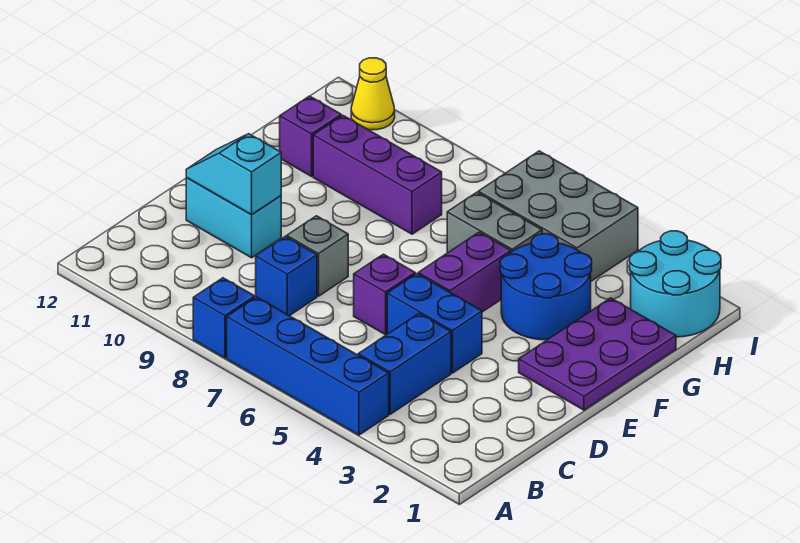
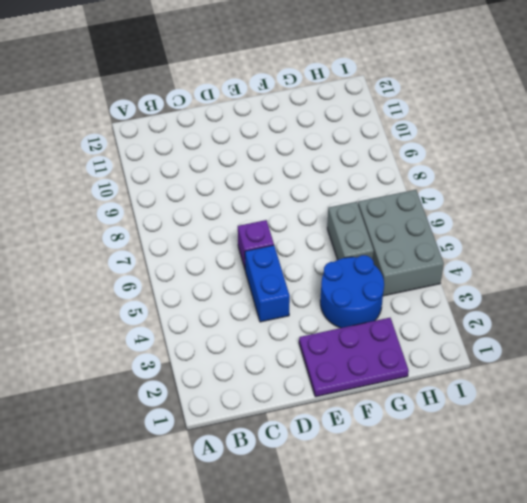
none -> blue 1x4 brick [227,297,389,435]
none -> blue 1x1 brick [193,278,255,358]
none -> blue 1x2 brick [358,313,451,414]

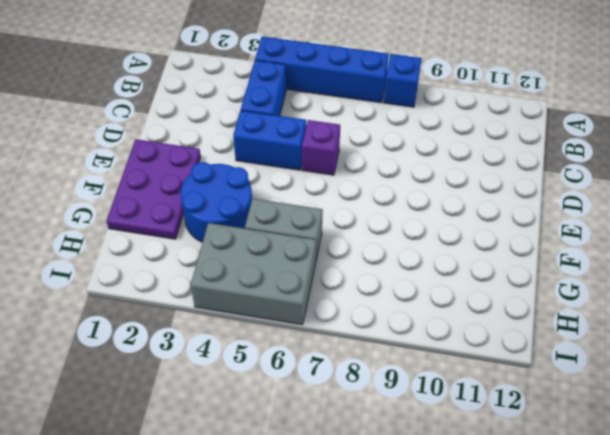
none -> blue 1x1 brick [256,236,317,316]
none -> grey 1x1 brick [287,216,348,296]
none -> cyan 1x2 brick [186,178,281,258]

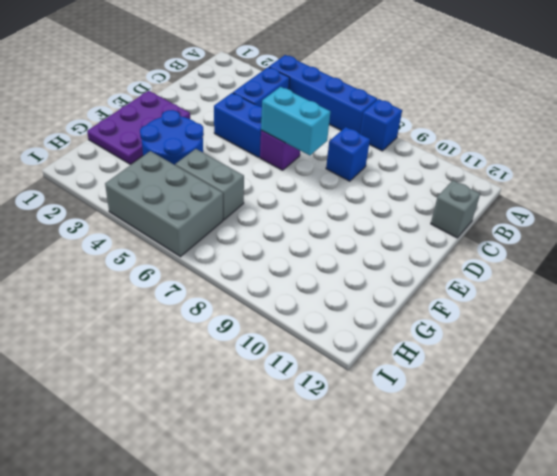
grey 1x1 brick [431,180,480,238] -> grey 1x1 brick moved to [287,216,348,296]
cyan 1x2 brick [261,87,330,156] -> cyan 1x2 brick moved to [186,178,281,258]
none -> purple 1x2 brick [418,232,511,312]
none -> purple 1x3 brick [313,116,442,234]
none -> purple 1x1 brick [280,96,341,176]

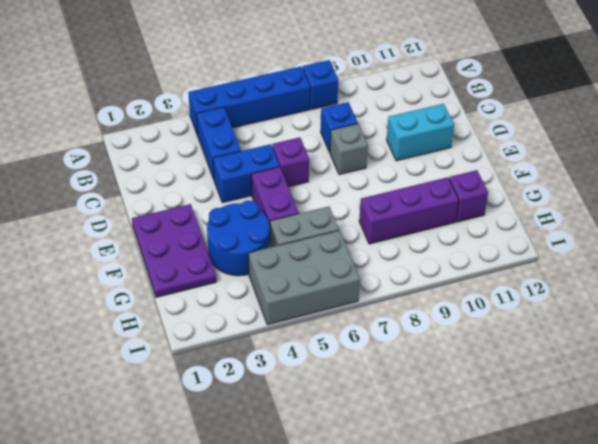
none -> cyan 2x2 round brick [630,231,721,337]
none -> yellow 1x1 cone [351,58,395,130]
none -> cyan 1x2 slope [186,134,281,214]

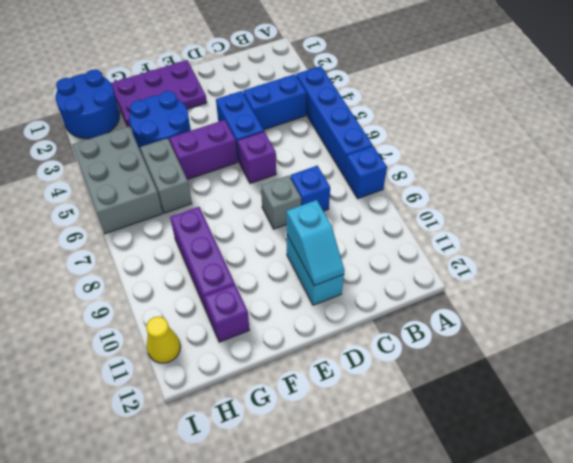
blue 2x2 round brick [56,70,120,139] -> cyan 2x2 round brick [630,231,721,337]

